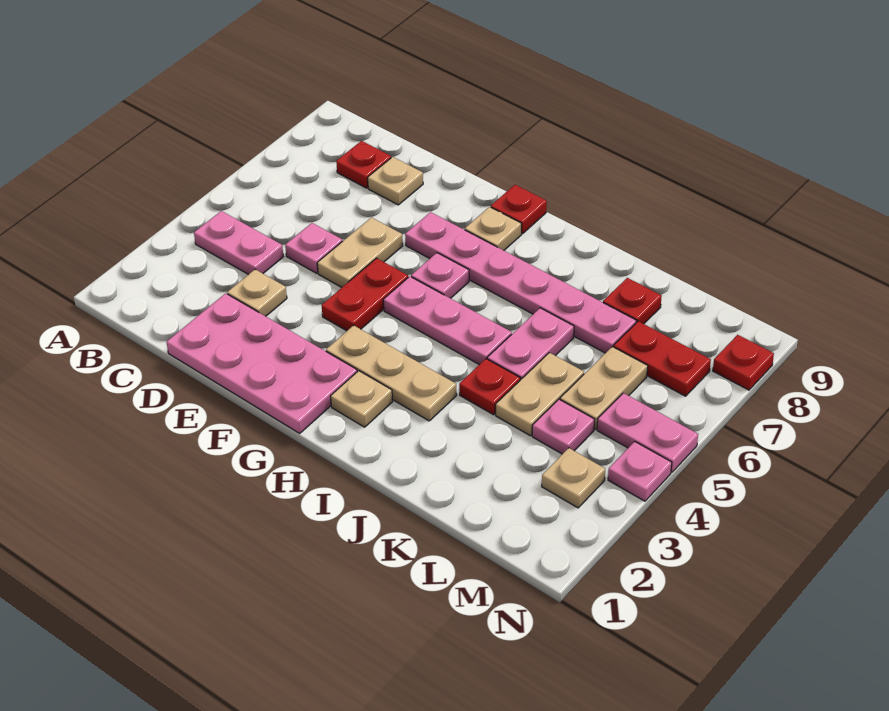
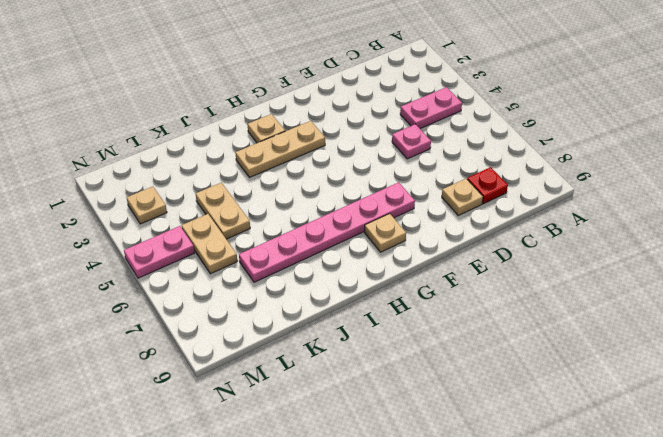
none -> pink 2x4 plate [166,293,357,433]
none -> tan 1x1 plate [227,269,287,316]
none -> tan 1x2 plate [317,217,403,287]

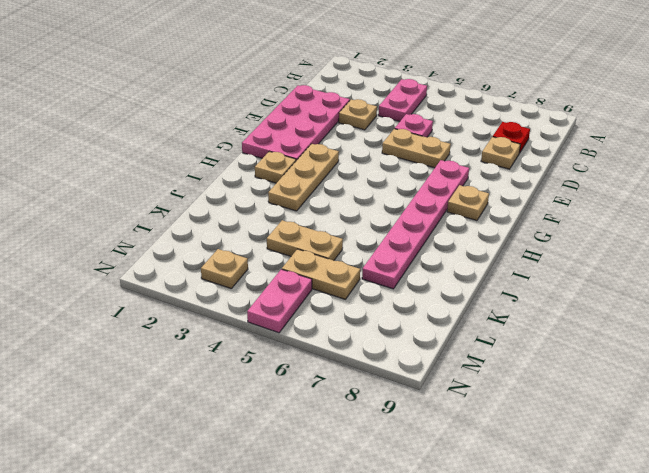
none -> red 1x2 plate [322,258,408,331]
none -> pink 1x3 plate [383,276,512,365]
none -> pink 1x1 plate [411,253,469,298]

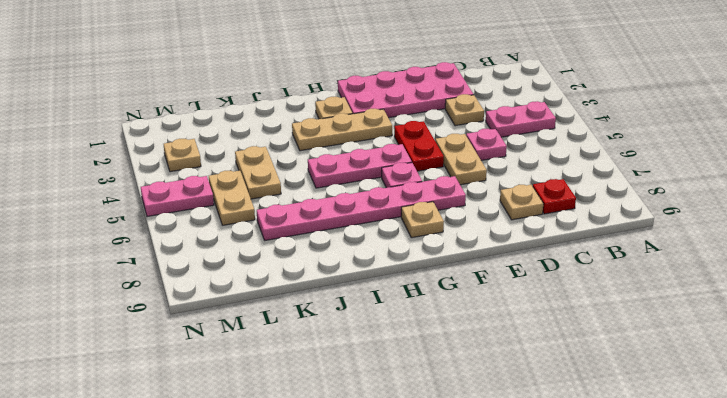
none -> red 1x1 plate [491,185,547,234]
none -> red 1x1 plate [459,359,520,415]
none -> pink 1x2 plate [487,308,574,380]

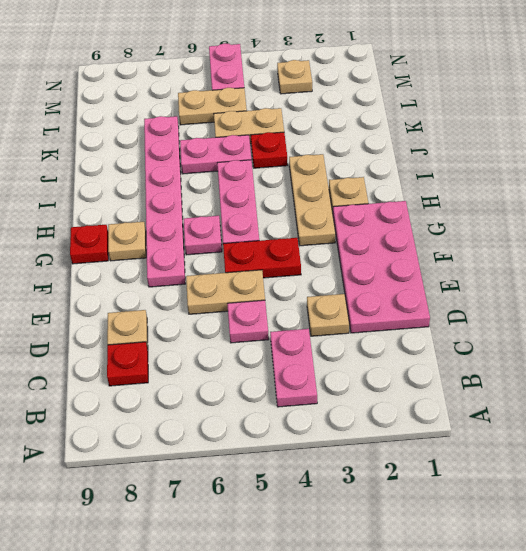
none -> red 1x1 plate [603,278,662,324]
none -> pink 1x1 plate [532,399,595,454]
none -> red 1x2 plate [613,321,711,396]

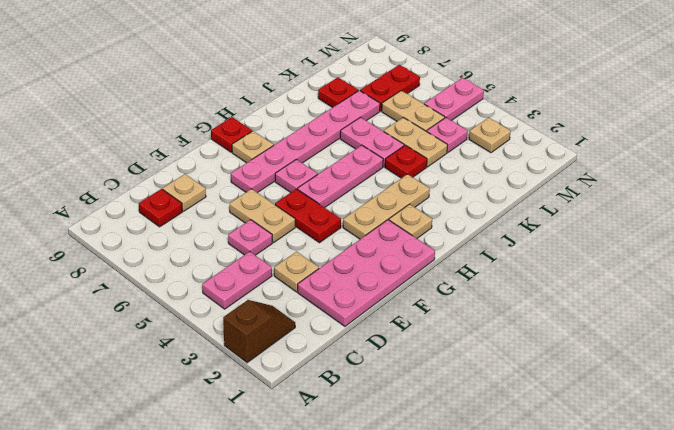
brown 1x2 slope [223,300,295,363] -> none
none -> pink 1x1 plate [608,441,672,501]
none -> red 1x1 plate [713,335,774,390]

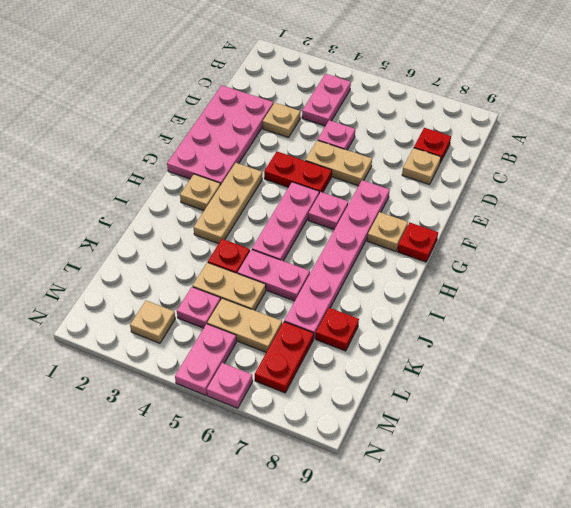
pink 1x1 plate [207,363,253,408] -> pink 1x1 plate moved to [608,441,672,501]
none -> red 1x1 plate [713,335,774,390]

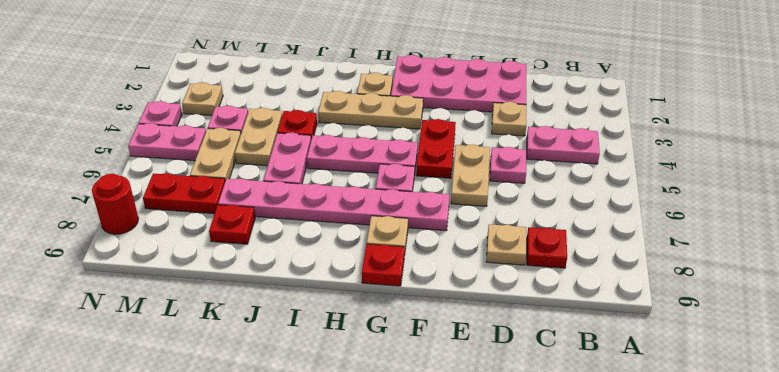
red 1x1 round brick [92,174,138,234] -> red 1x1 plate [713,335,774,390]

